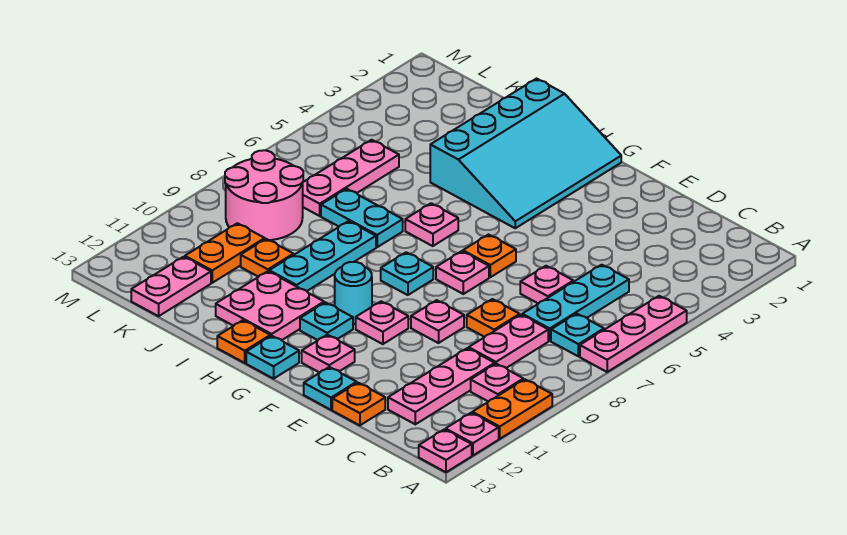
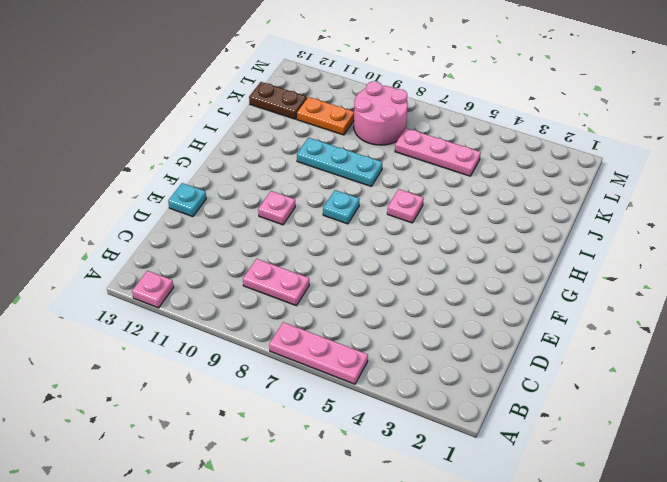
brown 1x2 plate [249,82,307,119] -> pink 1x2 plate [131,257,211,316]
none -> orange 1x2 plate [472,379,552,439]
none -> pink 1x1 plate [419,429,472,472]
none -> cyan 1x1 plate [551,314,604,356]
none -> pink 1x1 plate [471,364,523,402]

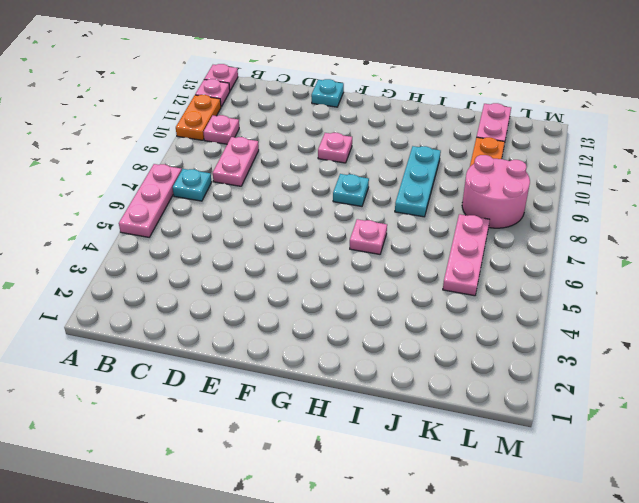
none -> cyan 1x3 plate [522,265,629,341]
none -> pink 1x3 plate [388,348,495,424]
none -> pink 1x1 plate [520,266,573,304]
none -> orange 1x1 plate [467,299,520,337]

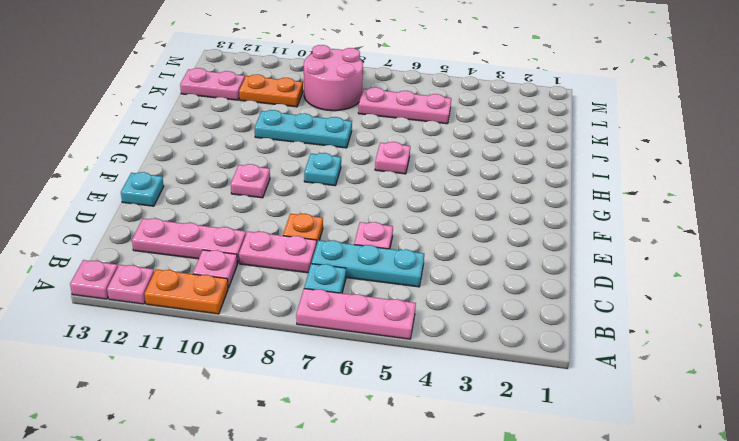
none -> orange 1x1 plate [332,383,385,425]
none -> pink 1x1 plate [411,300,464,343]
none -> orange 1x1 plate [463,235,516,277]
none -> pink 1x1 plate [436,251,489,294]

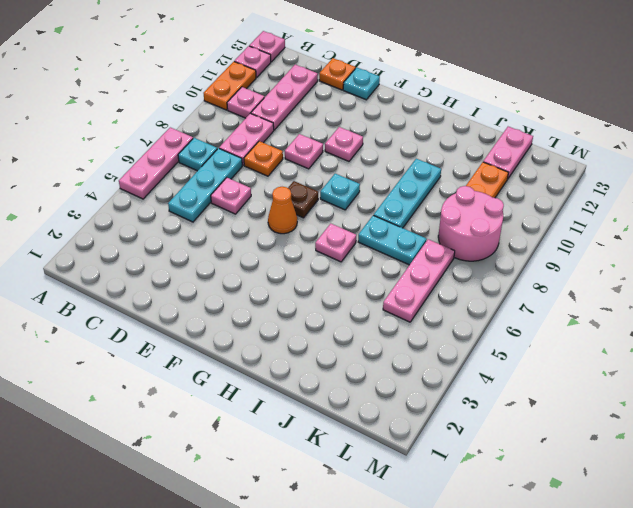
orange 1x1 cone [268,187,297,234] -> orange 1x1 plate [463,235,516,277]
brown 1x1 plate [288,181,318,218] -> pink 1x1 plate [436,251,489,294]
none -> pink 1x1 plate [302,335,355,373]
none -> cyan 3x4 slope [430,79,621,228]
none -> cyan 1x1 round brick [335,262,372,324]
none -> cyan 1x1 plate [300,302,353,340]

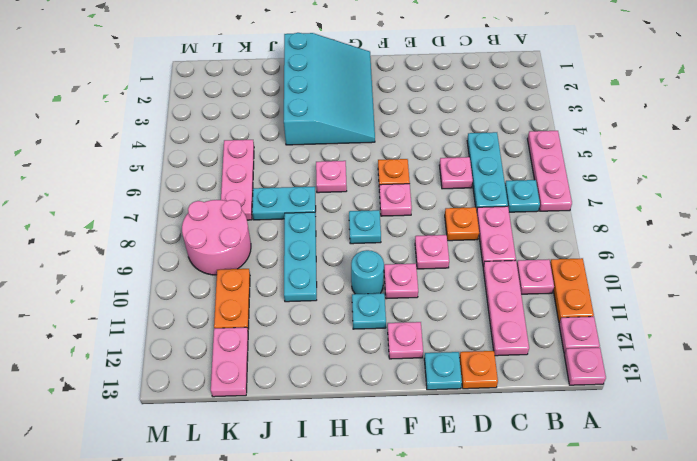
none -> cyan 1x1 plate [246,336,299,379]
none -> pink 2x2 plate [216,271,324,340]
none -> orange 1x1 plate [217,320,270,363]
none -> orange 1x1 plate [241,239,293,277]

